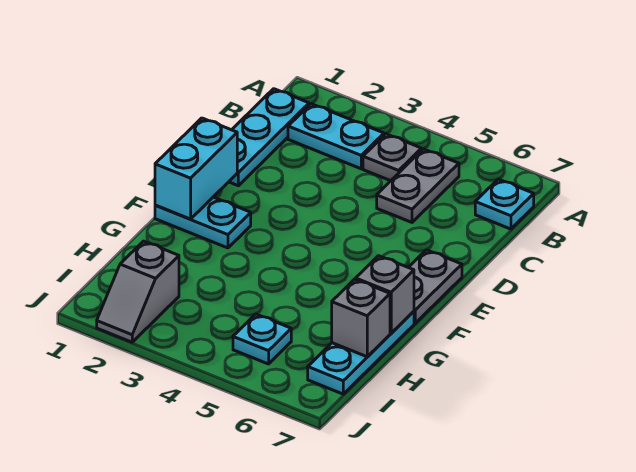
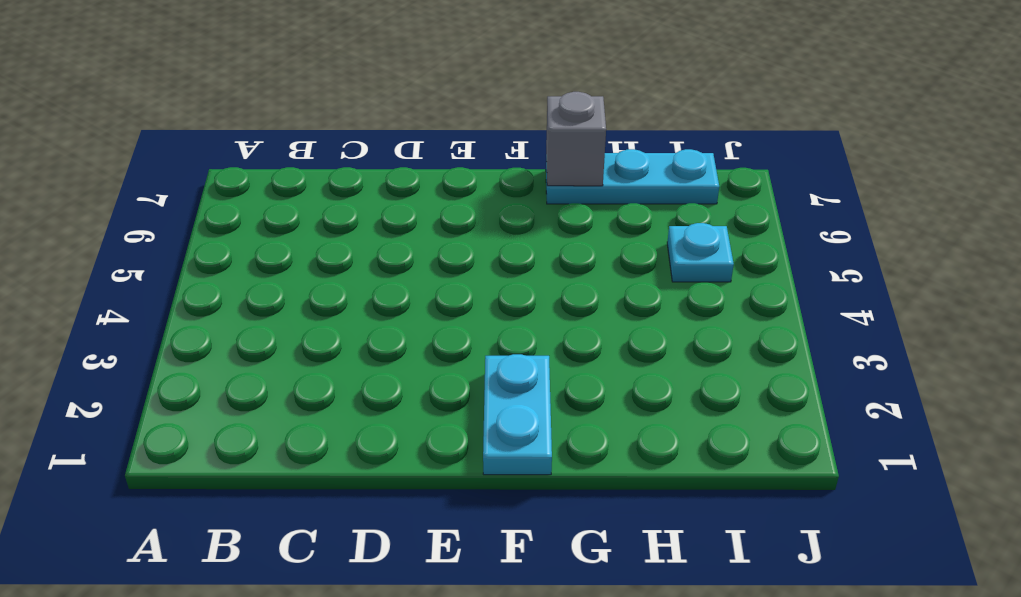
none -> cyan 1x3 plate [229,89,309,186]
none -> cyan 1x2 plate [288,104,384,169]
none -> grey 1x1 plate [363,134,421,181]

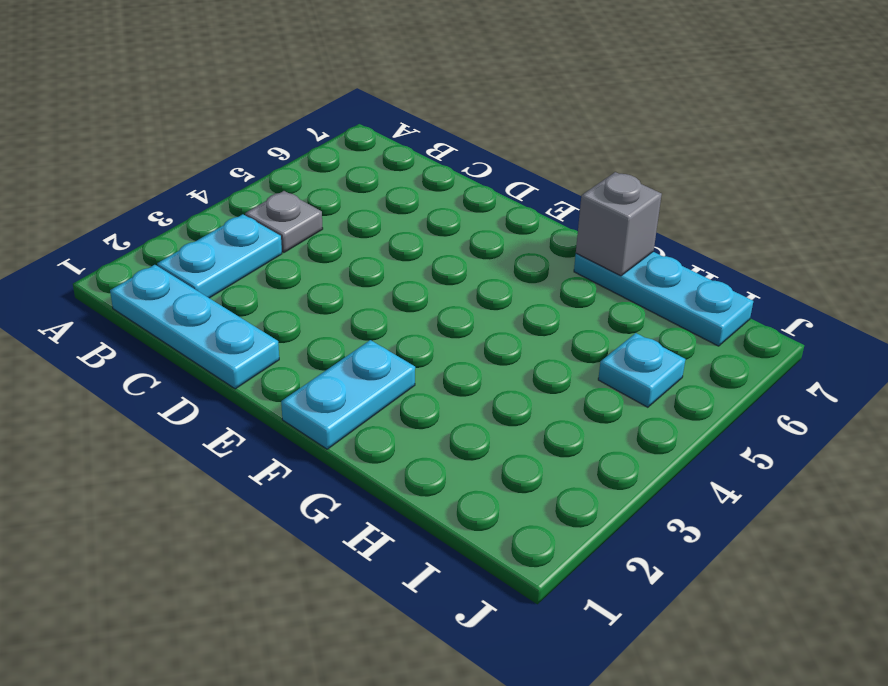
none -> grey 1x2 plate [377,149,459,222]
none -> cyan 1x1 plate [475,179,534,229]
none -> grey 1x2 plate [408,250,462,323]

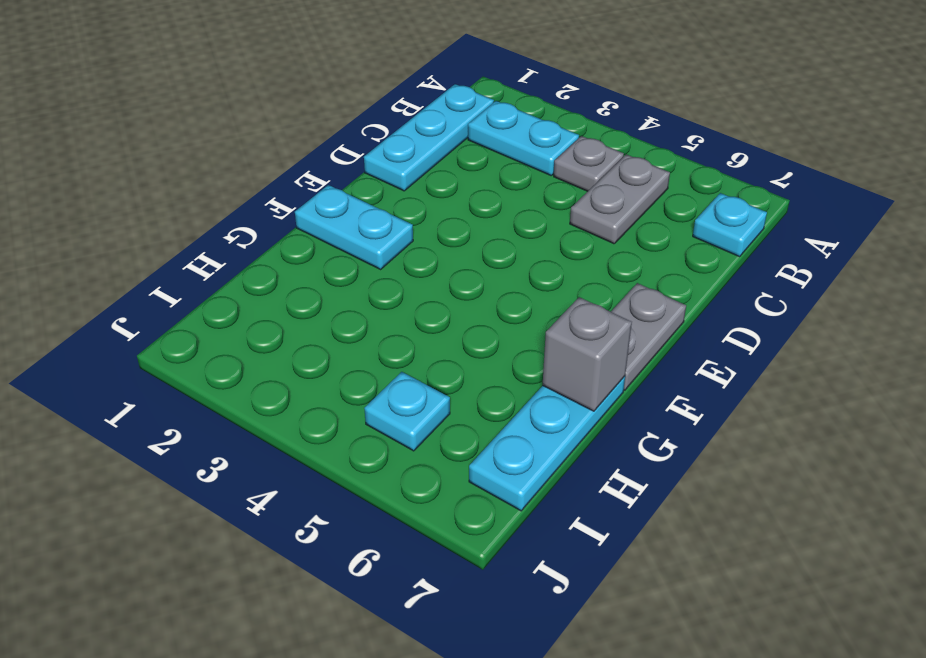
none -> grey 1x2 slope [97,241,179,342]
none -> cyan 1x2 brick [155,118,237,219]
none -> grey 1x1 brick [332,279,390,357]

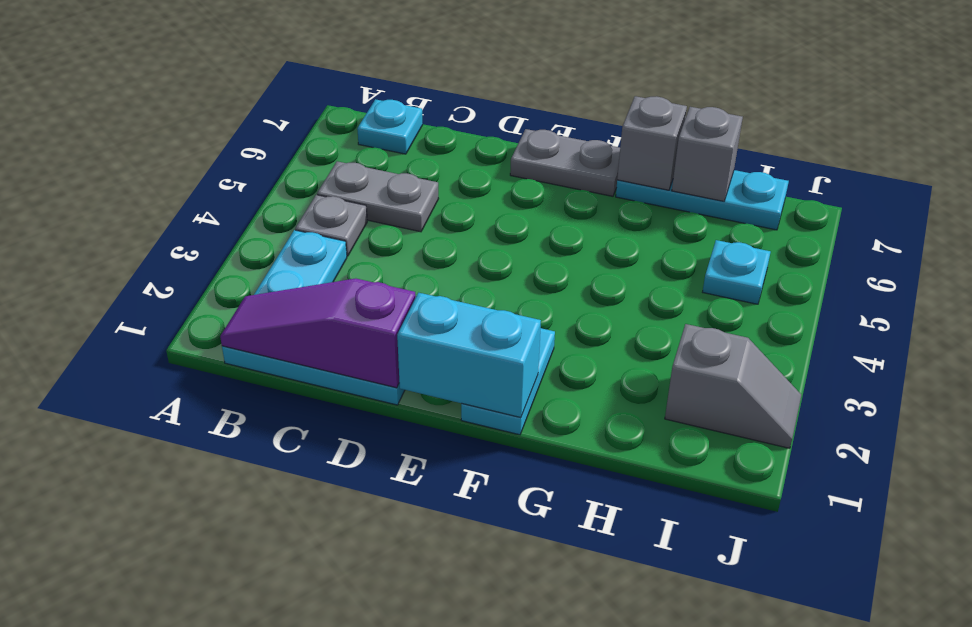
purple 1x3 slope [220,279,416,388] -> none

